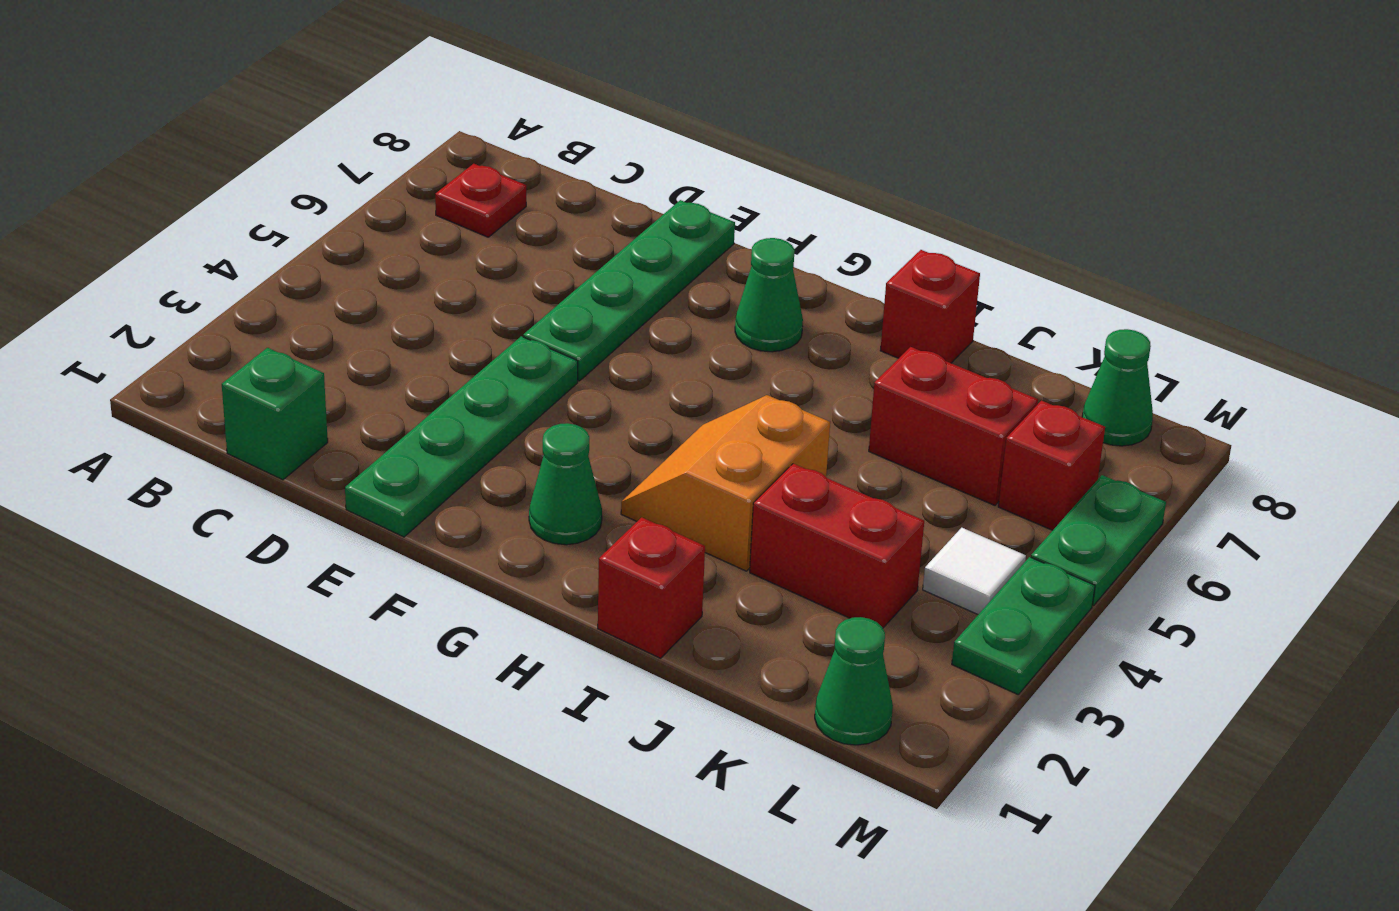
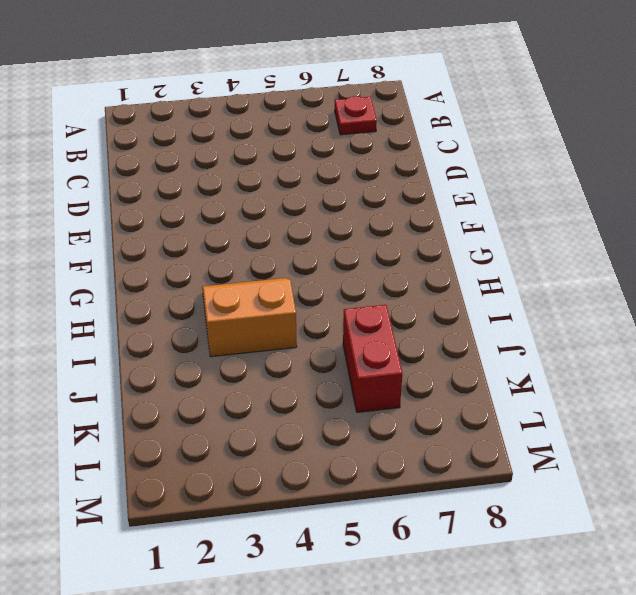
none -> green 1x1 brick [222,348,328,480]
none -> green 1x4 plate [345,336,578,537]
none -> green 1x4 plate [523,200,735,381]

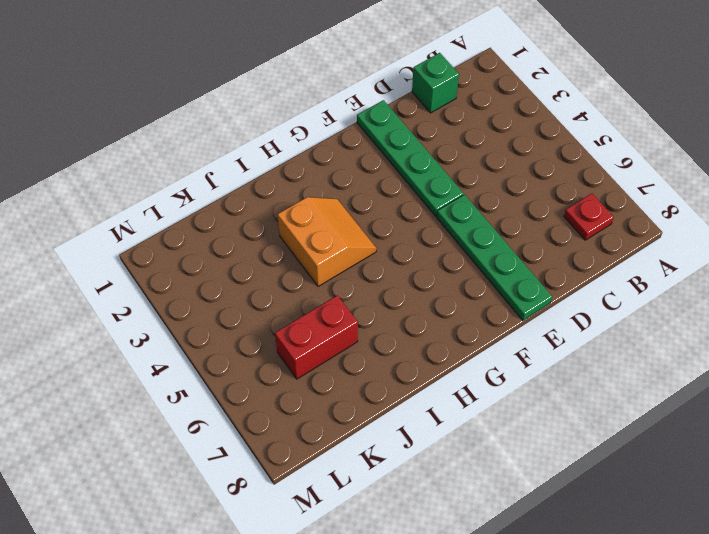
none -> green 1x1 cone [529,423,602,545]
none -> green 1x1 cone [735,238,803,352]
none -> red 1x1 brick [598,517,705,658]

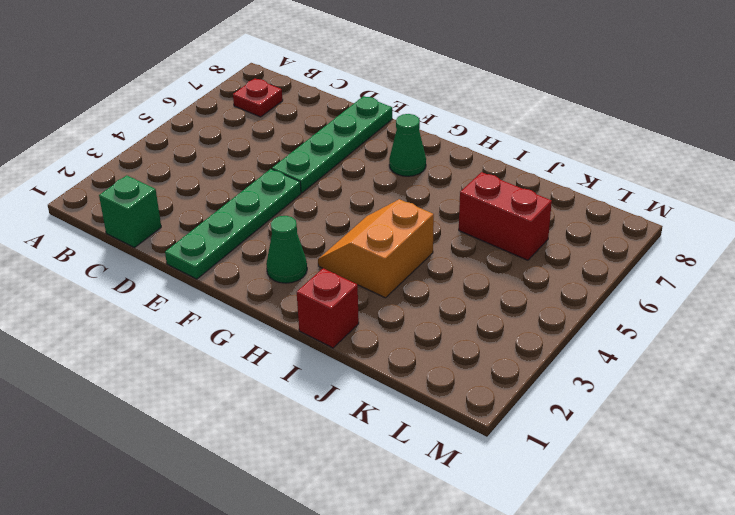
none -> red 1x1 brick [880,250,980,363]
none -> red 1x2 brick [750,464,924,628]
none -> green 1x1 cone [815,617,893,745]

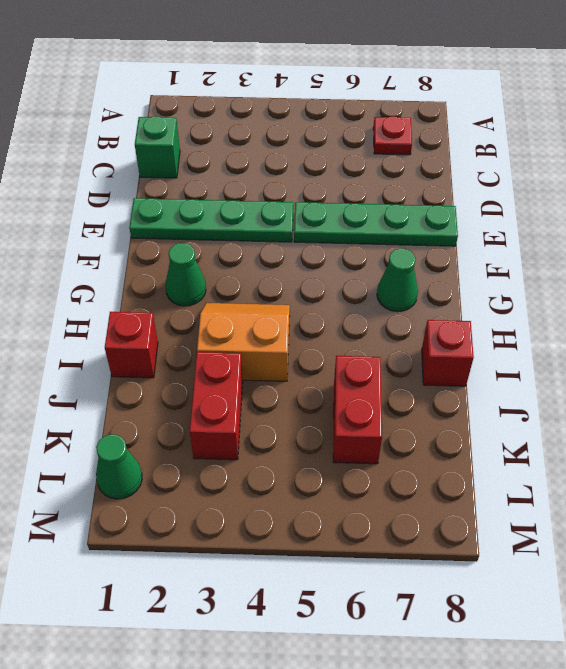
none -> white 1x1 tile [923,528,1026,614]
none -> red 1x1 brick [998,401,1105,530]
none -> green 1x1 cone [1082,329,1153,446]

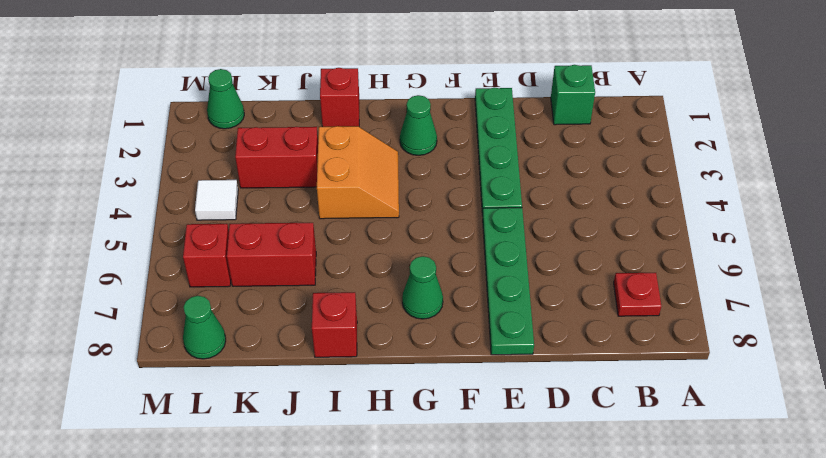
none -> green 1x2 plate [952,557,1095,694]
none -> green 1x2 plate [1031,475,1166,606]

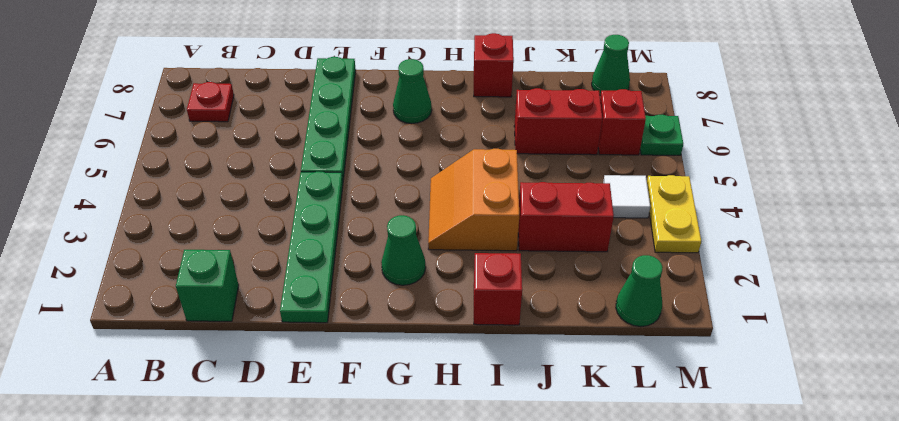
yellow 1x2 plate [647,175,701,253] -> green 1x2 plate [952,557,1095,694]
green 1x1 plate [640,115,683,155] -> green 1x2 plate [1031,475,1166,606]

